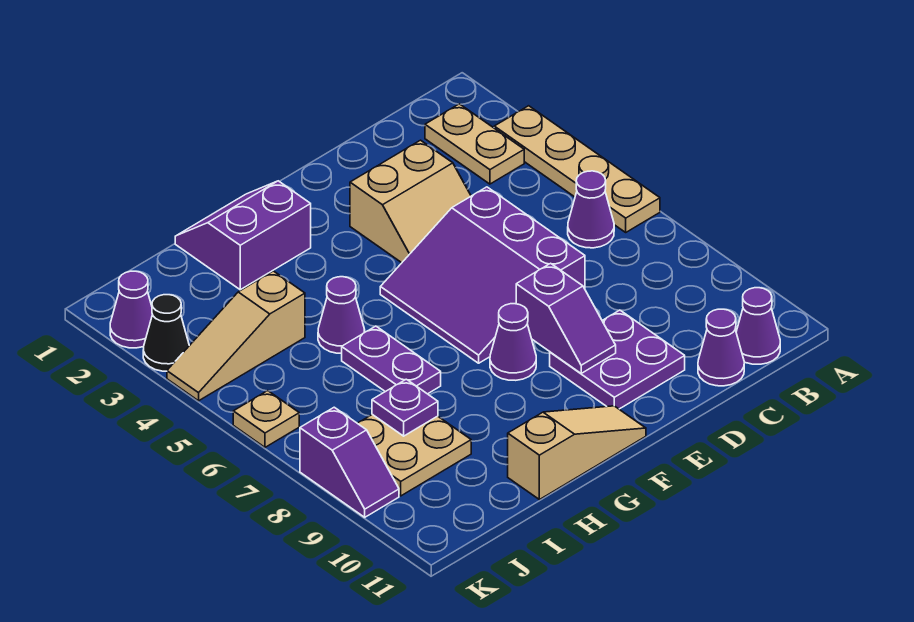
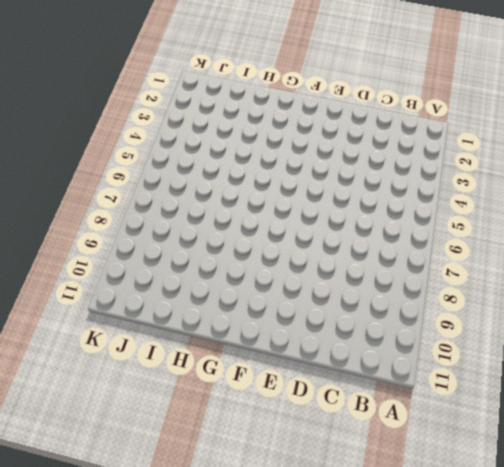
none -> tan 1x4 plate [494,106,660,232]
none -> tan 1x2 plate [425,104,524,184]
none -> purple 1x1 cone [568,171,614,248]

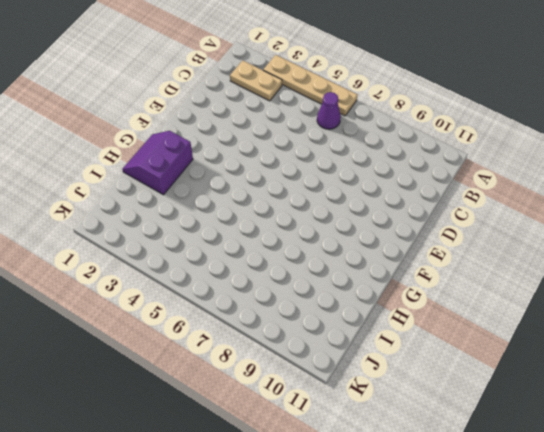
none -> purple 1x1 cone [736,288,780,364]
none -> purple 1x1 cone [698,309,744,386]
none -> tan 2x2 slope [350,140,471,263]

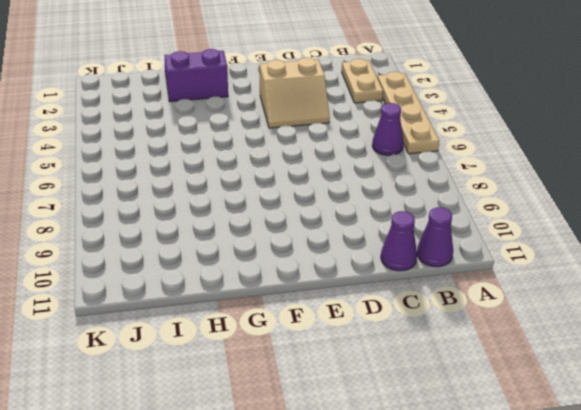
none -> purple 3x3 slope [380,187,585,363]
none -> purple 2x2 plate [550,310,685,409]
none -> purple 1x1 cone [490,304,536,380]

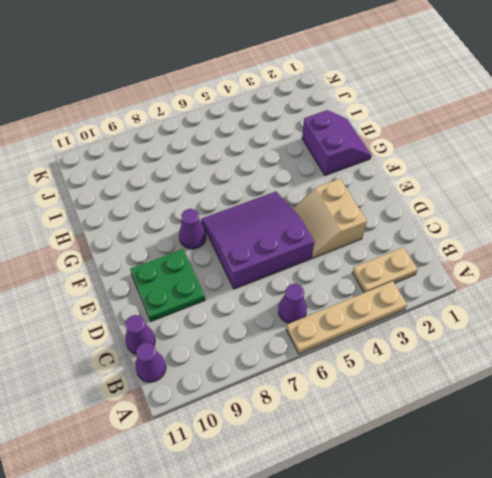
green 2x2 plate [130,249,205,321] -> purple 2x2 plate [550,310,685,409]
none -> tan 1x3 slope [508,406,646,500]
none -> purple 1x1 cone [318,277,365,353]
none -> purple 1x2 plate [342,326,441,394]

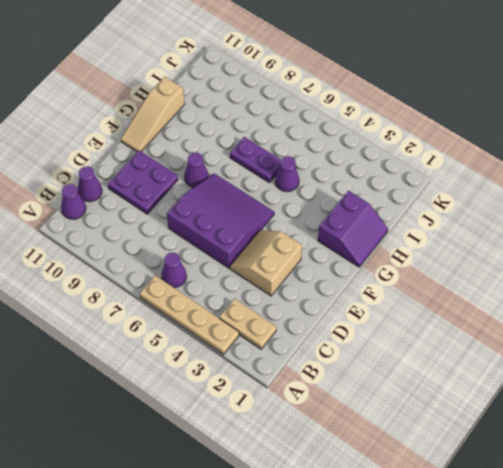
none -> tan 1x3 slope [167,271,305,401]
none -> tan 2x2 plate [357,414,471,496]
none -> purple 1x1 cone [110,271,152,348]

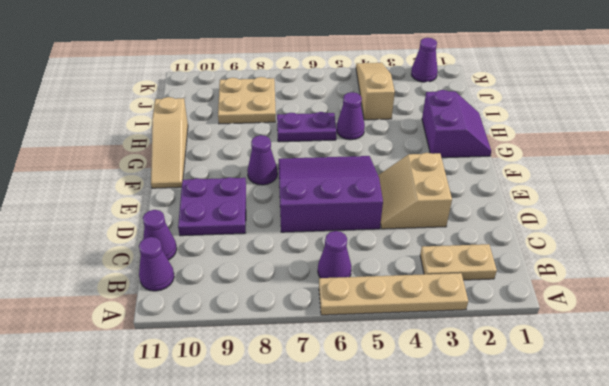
none -> black 1x1 cone [143,295,189,371]
none -> tan 1x1 plate [233,391,299,447]
none -> purple 1x2 slope [300,407,399,517]

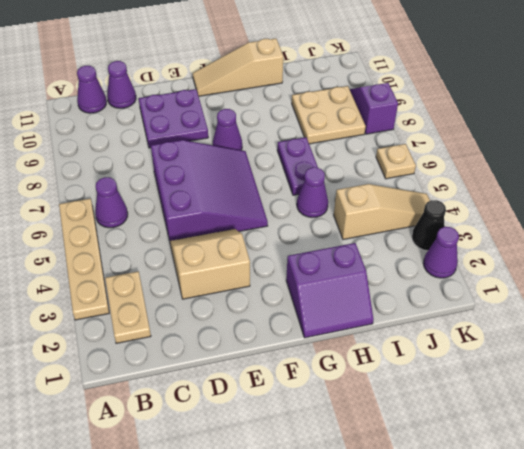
none -> purple 1x2 slope [516,263,616,373]
none -> purple 1x1 plate [372,379,438,436]

